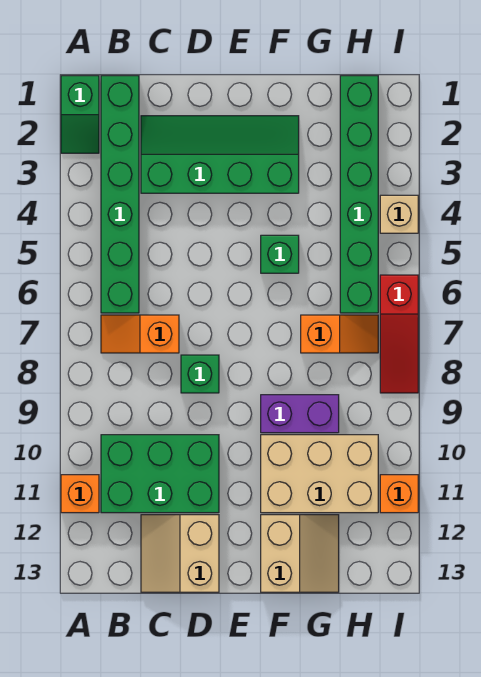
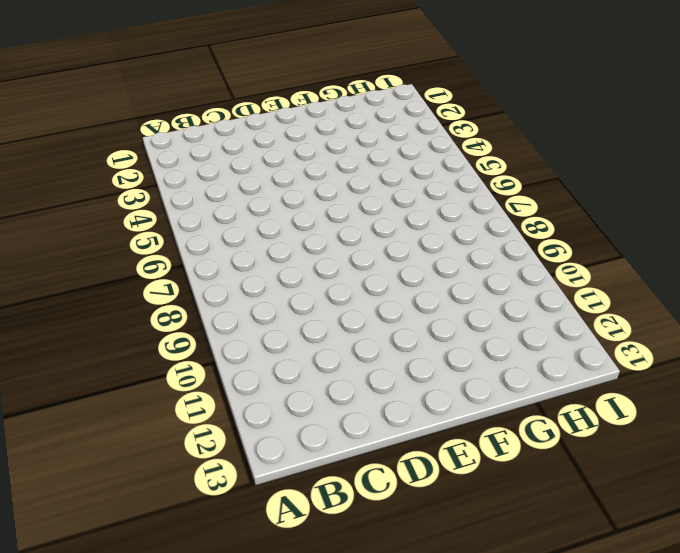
none -> green 1x2 slope [61,76,99,153]
none -> orange 1x1 brick [61,475,99,513]
none -> green 1x6 brick [101,76,139,313]

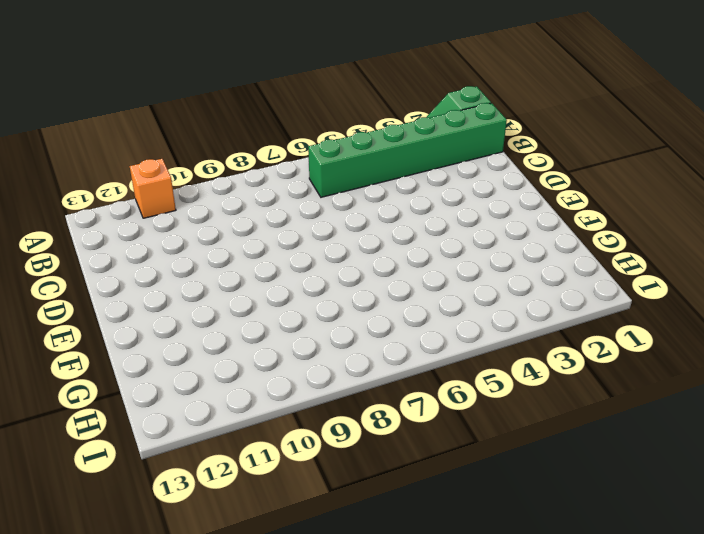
none -> orange 1x2 slope [101,315,179,353]
none -> green 2x3 brick [101,435,219,513]
none -> green 2x4 slope [141,116,299,193]

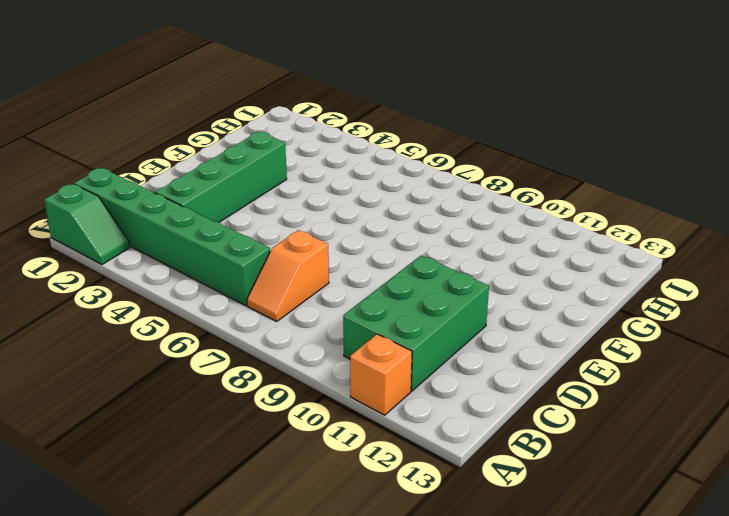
none -> tan 2x2 slope [141,515,219,592]
none -> green 1x1 brick [181,355,219,393]
none -> green 1x1 brick [261,235,299,273]

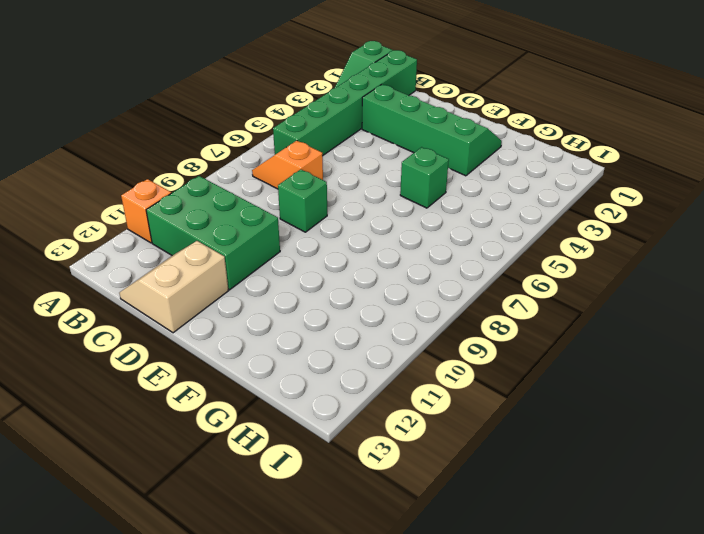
none -> purple 1x2 brick [261,395,339,433]
none -> tan 2x3 brick [261,435,378,513]
none -> tan 2x2 slope [261,515,339,592]

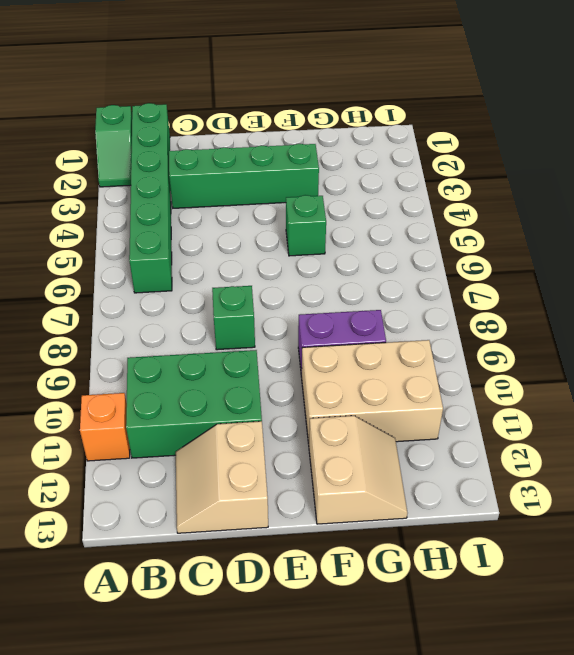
none -> orange 1x2 slope [101,315,179,353]
none -> orange 1x2 slope [301,315,378,353]
none -> green 1x6 brick [340,76,378,313]

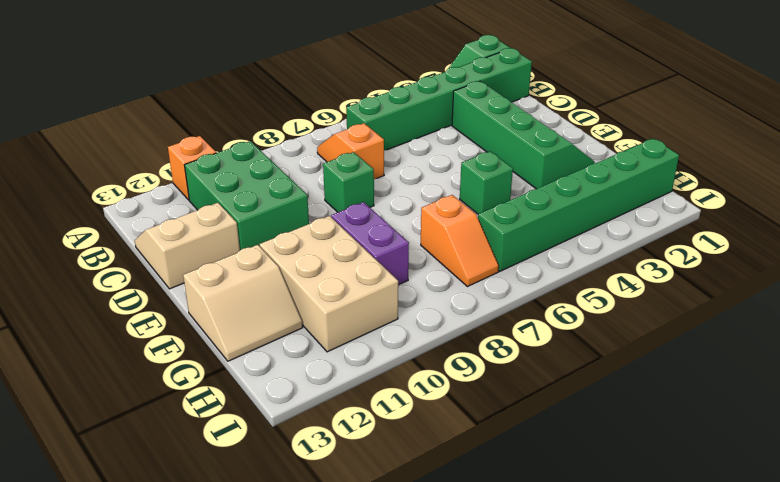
none -> tan 1x1 brick [380,195,418,233]
none -> red 1x3 slope [380,275,418,393]
none -> orange 1x1 brick [380,475,418,513]

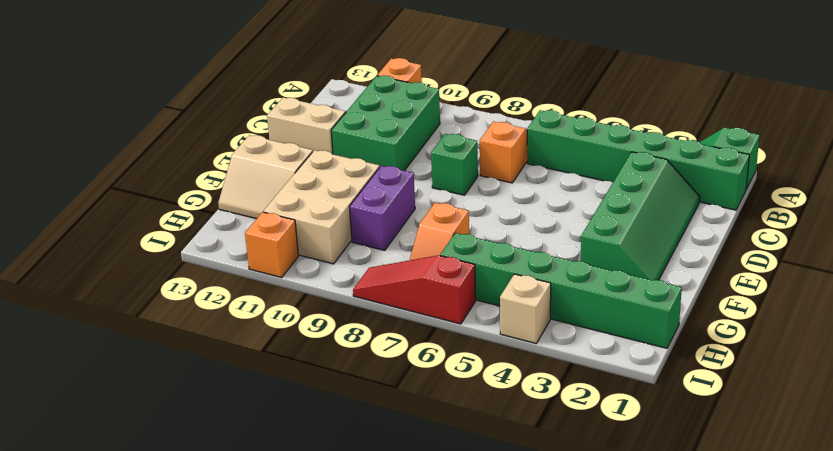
none -> green 1x1 brick [261,235,299,273]

